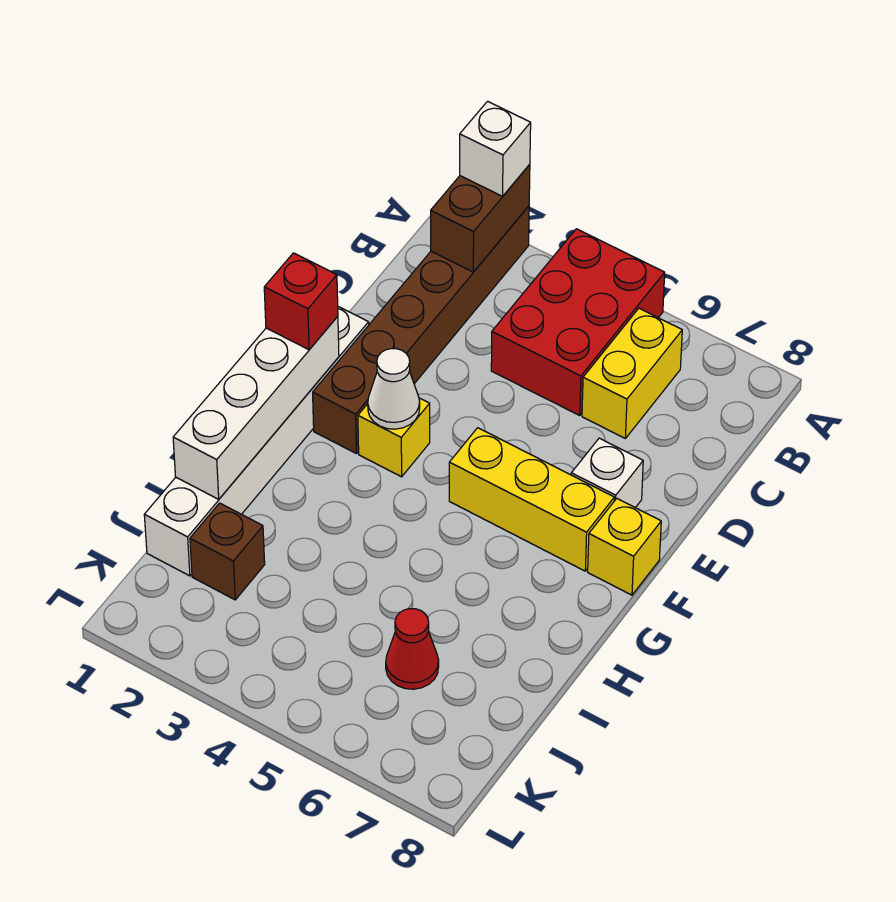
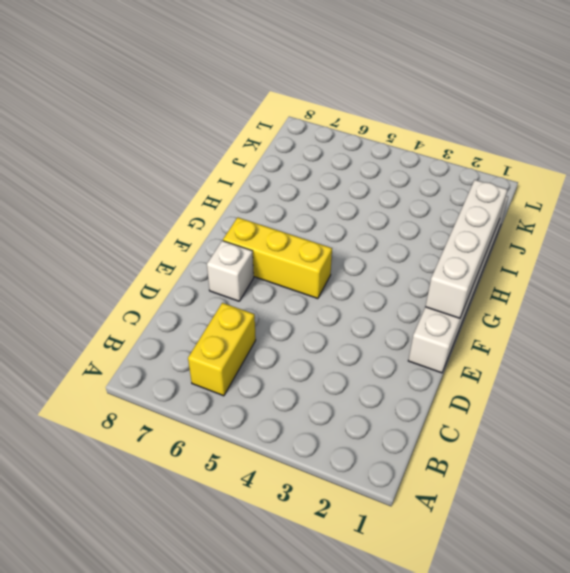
none -> brown 1x6 brick [313,206,529,453]
none -> red 2x3 brick [491,229,665,415]
none -> yellow 1x1 brick [358,398,430,477]

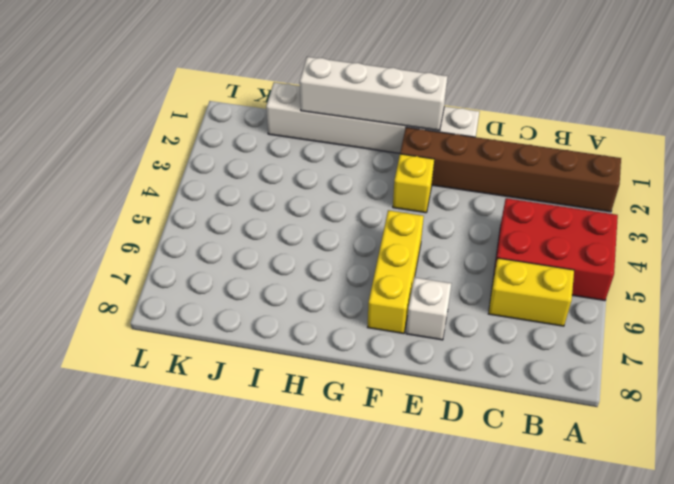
none -> yellow 1x1 brick [588,499,661,595]
none -> brown 1x1 brick [190,503,265,600]
none -> red 1x1 cone [386,609,439,689]

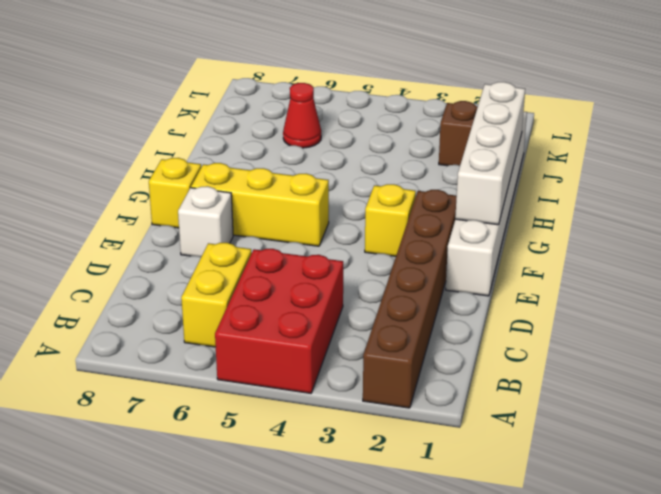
none -> brown 1x2 brick [431,164,530,272]
none -> white 1x1 cone [368,349,420,429]
none -> white 1x1 brick [460,101,531,196]

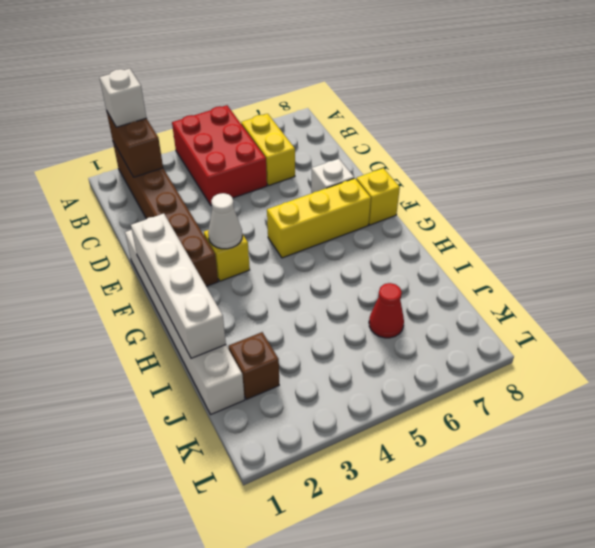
none -> red 1x1 brick [264,253,338,350]

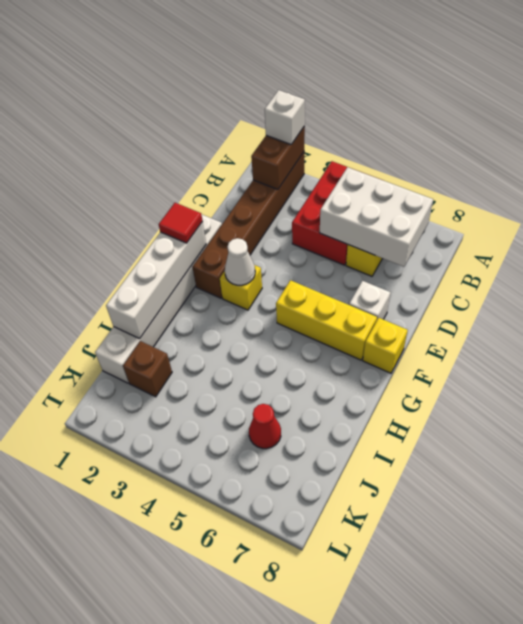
white 2x3 brick [320,167,433,267] -> none
red 1x1 tile [159,203,202,243] -> red 1x1 brick [264,253,338,350]

